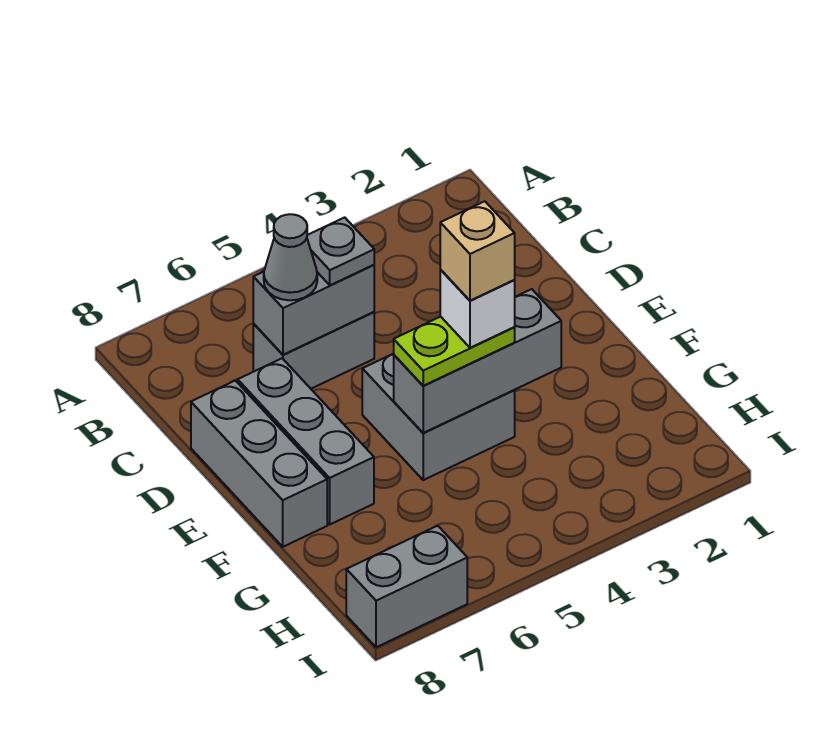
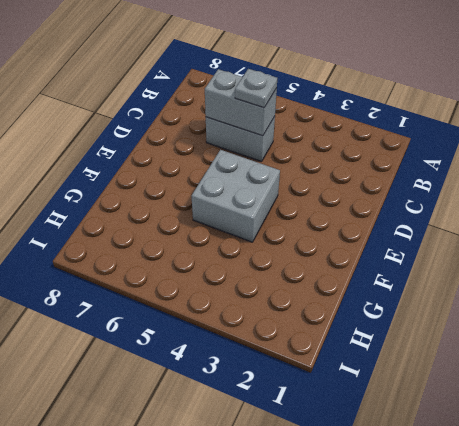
none -> grey 1x3 brick [238,358,374,524]
none -> grey 1x3 brick [191,381,327,547]
none -> grey 1x2 brick [346,526,467,647]

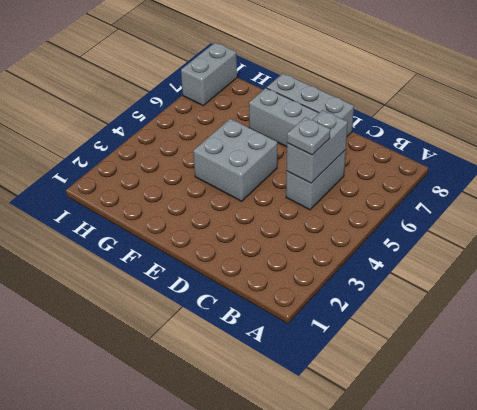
none -> grey 1x3 brick [394,289,561,433]
none -> grey 1x1 cone [264,214,317,300]
none -> lime 1x2 plate [394,317,515,386]

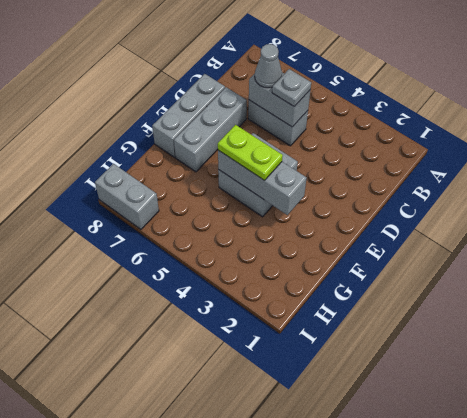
none -> white 1x1 brick [440,270,515,348]
none -> tan 1x1 brick [440,201,515,301]

